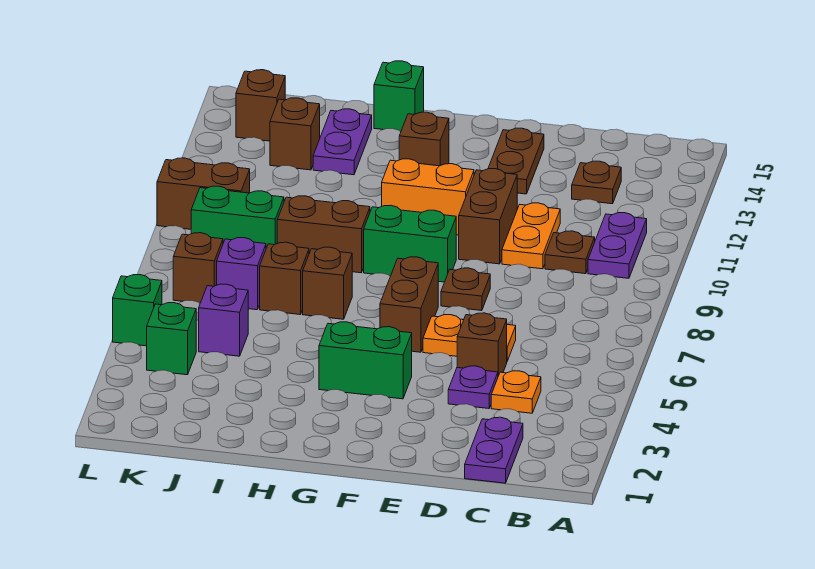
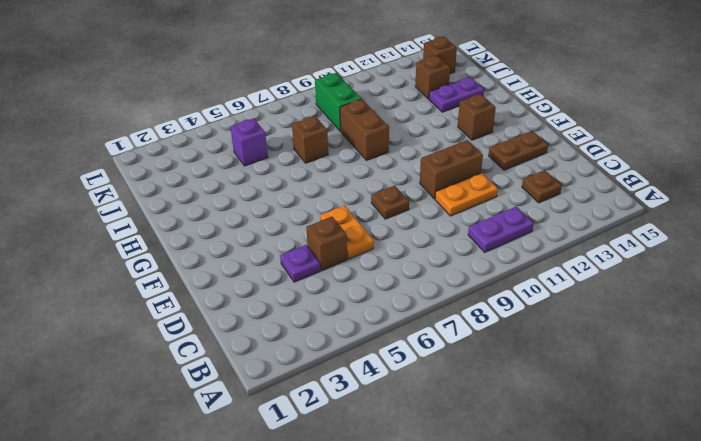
none -> purple 1x2 plate [465,417,523,483]
none -> orange 1x1 plate [491,371,541,413]
none -> brown 1x1 plate [545,231,595,274]
none -> green 1x2 brick [319,322,412,399]

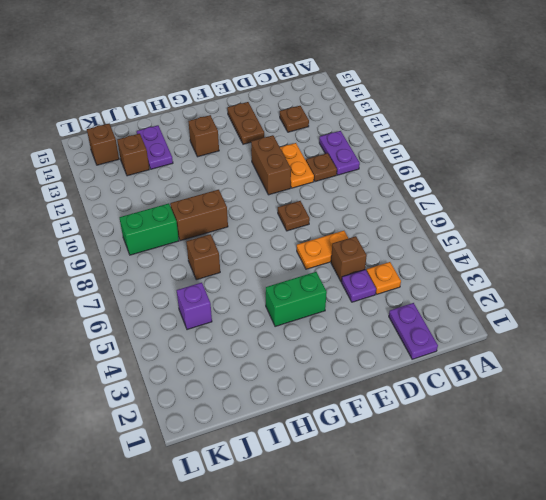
none -> brown 1x2 brick [380,257,438,352]
none -> green 1x2 brick [364,205,456,282]
none -> orange 1x2 brick [382,159,474,235]
none -> brown 1x1 brick [303,247,352,319]

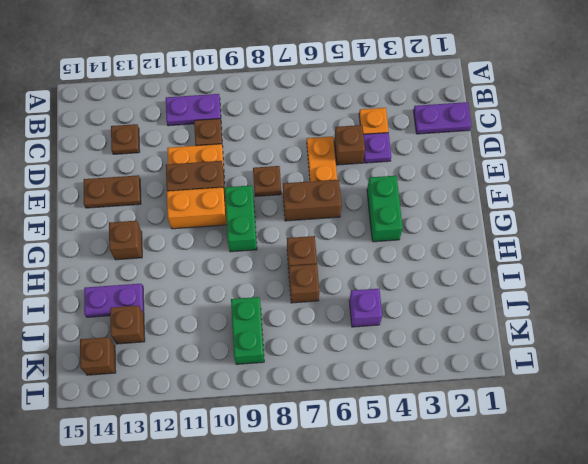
orange 1x2 brick [167,187,227,229] -> orange 1x2 brick turned to [382,159,474,235]
none -> brown 1x2 brick [277,196,370,273]
none -> green 1x1 brick [374,61,424,132]
none -> purple 1x1 brick [217,238,266,310]
none -> green 1x1 brick [147,303,196,375]

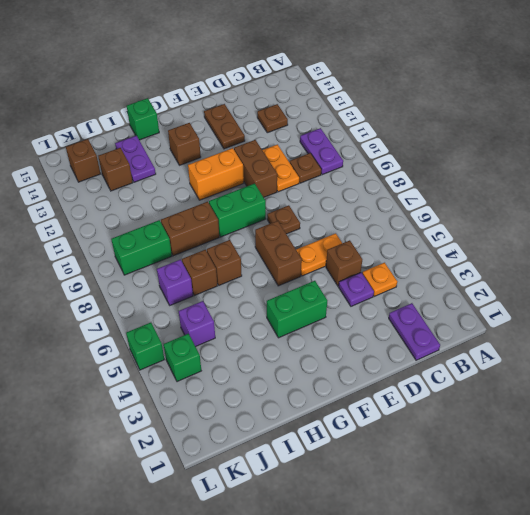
none -> brown 1x1 brick [173,233,223,303]
none -> brown 1x2 brick [157,158,250,229]

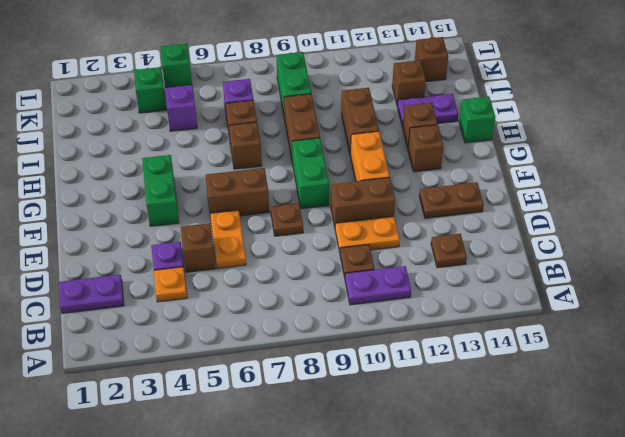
brown 1x2 brick [341,88,379,156] -> brown 1x2 brick moved to [157,158,250,229]
brown 1x1 brick [403,103,437,148] -> brown 1x1 brick moved to [173,233,223,303]

